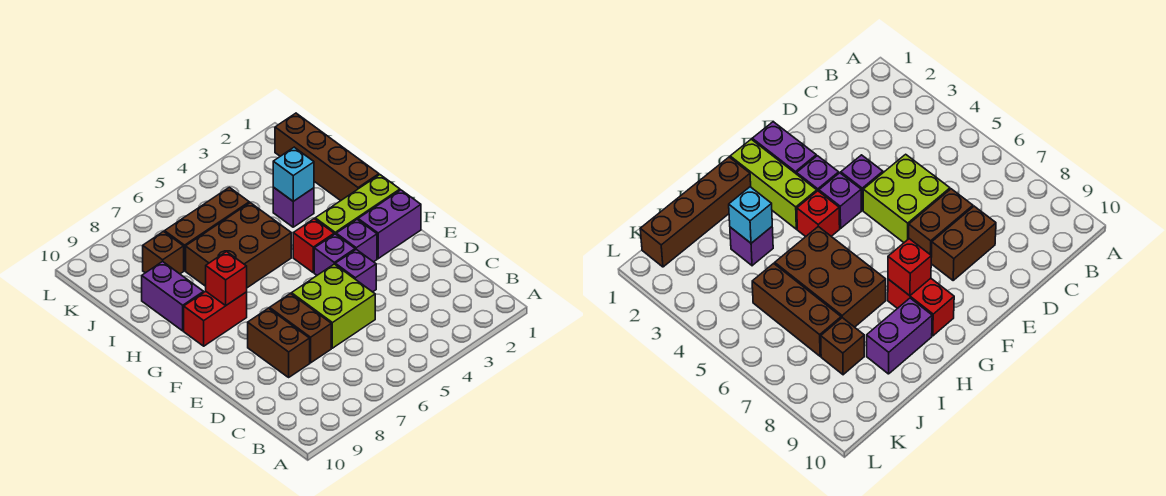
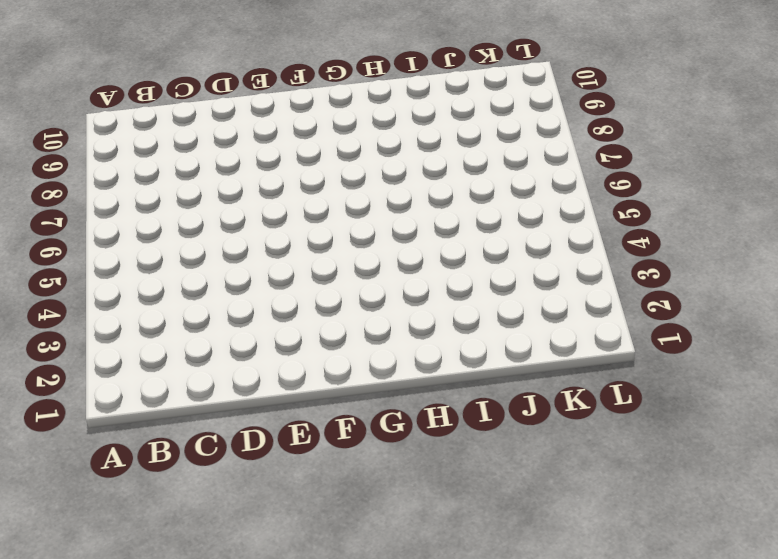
none -> lime 2x2 brick [291,264,375,348]
none -> brown 1x2 brick [270,294,331,363]
none -> brown 1x2 brick [248,308,310,377]

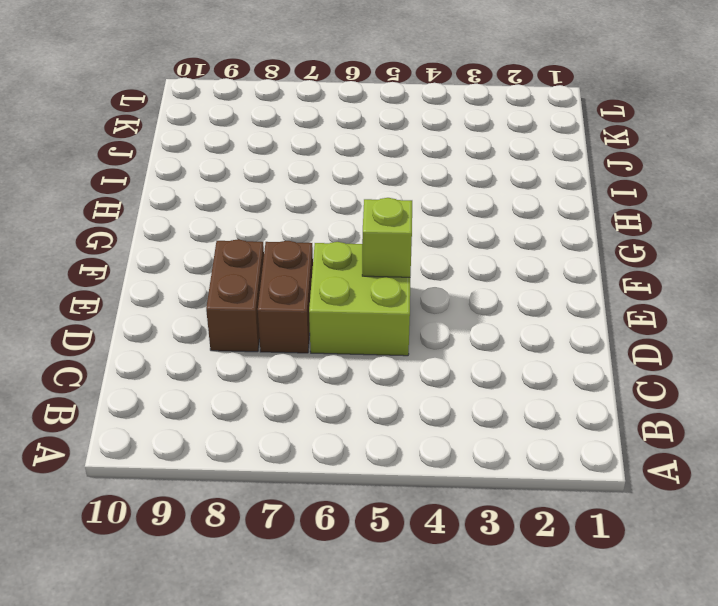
lime 1x1 brick [362,198,412,277] -> none
none -> purple 1x1 brick [335,249,376,292]
none -> purple 1x2 brick [358,190,421,259]
none -> purple 1x1 brick [336,219,377,262]

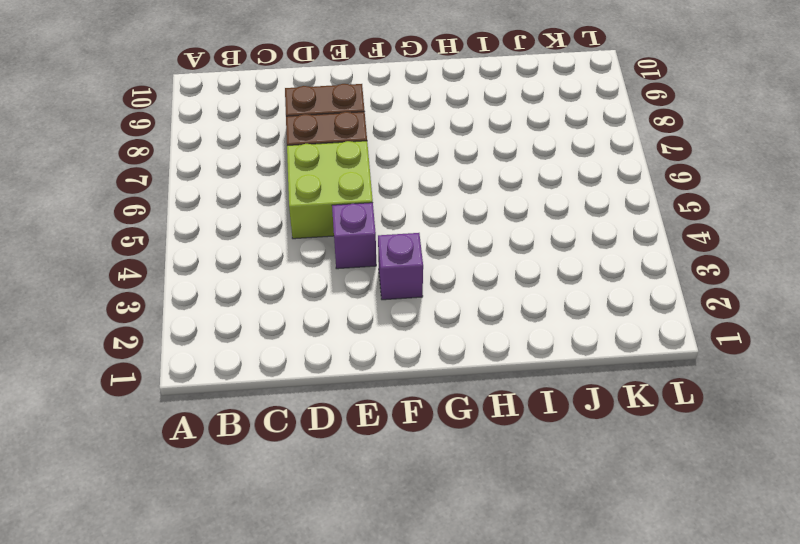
none -> purple 1x2 brick [358,190,421,259]
none -> purple 1x1 brick [314,234,355,275]
none -> lime 1x3 brick [315,175,400,234]

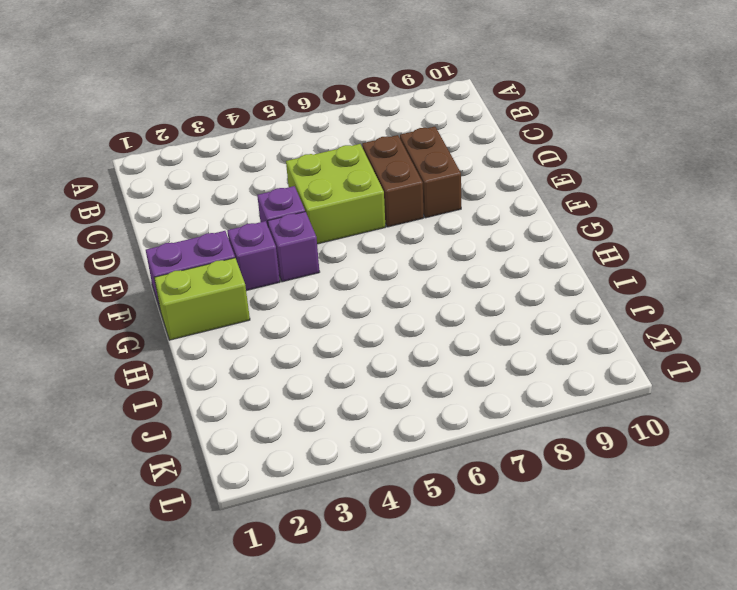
lime 1x2 brick [154,258,250,340] -> lime 1x3 brick [315,175,400,234]
none -> red 1x1 brick [293,219,334,273]
none -> red 1x2 brick [184,292,247,346]
none -> brown 1x4 brick [275,113,379,201]

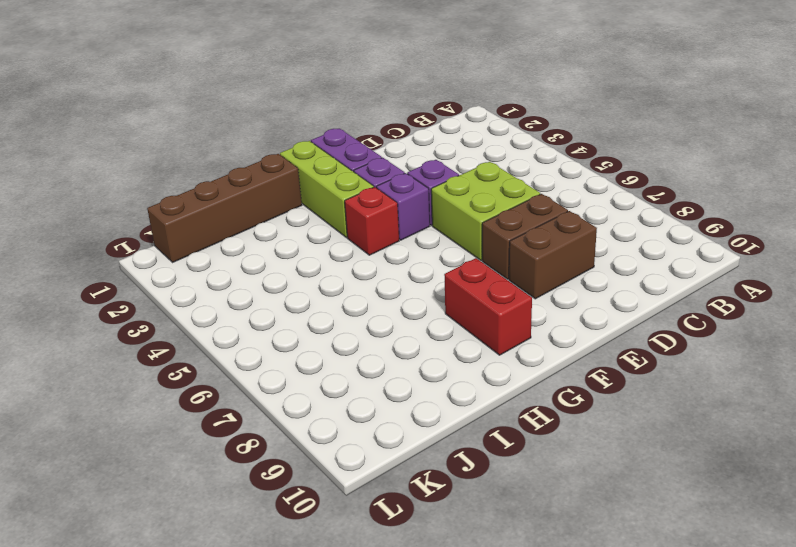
none -> brown 2x3 brick [186,203,291,288]
none -> purple 1x2 brick [142,261,204,331]
none -> purple 1x1 brick [273,187,314,227]

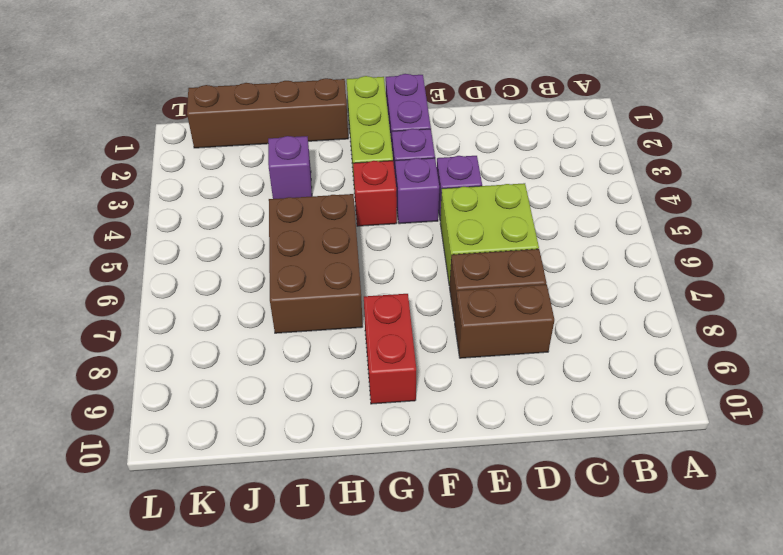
none -> purple 1x2 brick [142,261,204,331]
none -> brown 1x3 brick [165,187,249,271]
none -> brown 1x1 brick [143,232,184,274]

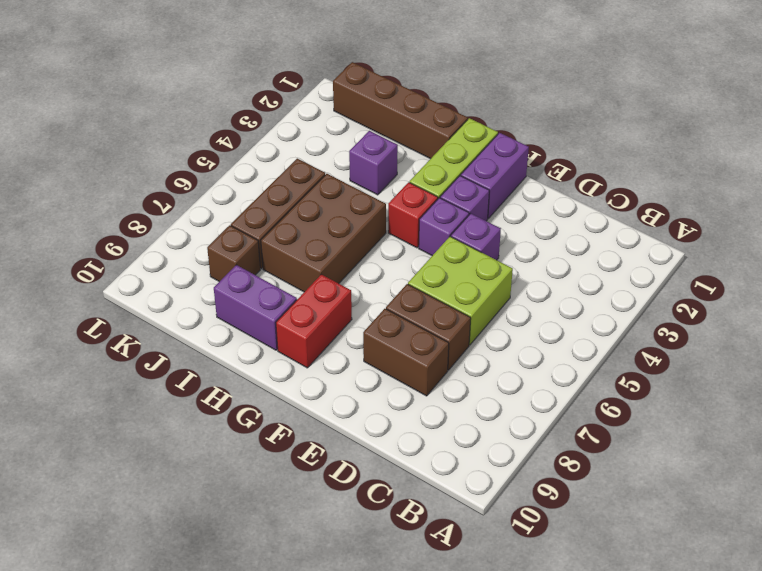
none -> red 1x1 brick [206,252,247,305]
none -> cyan 1x1 brick [273,147,314,201]

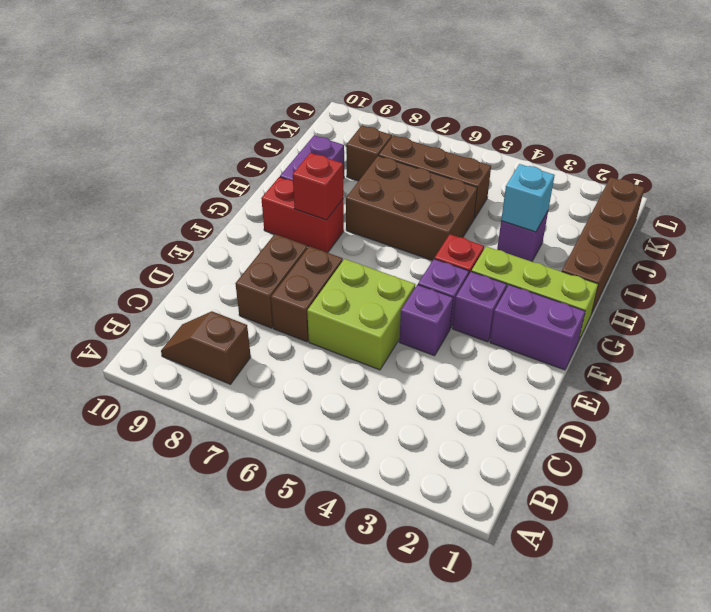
brown 1x2 slope [161,311,251,384] -> none

